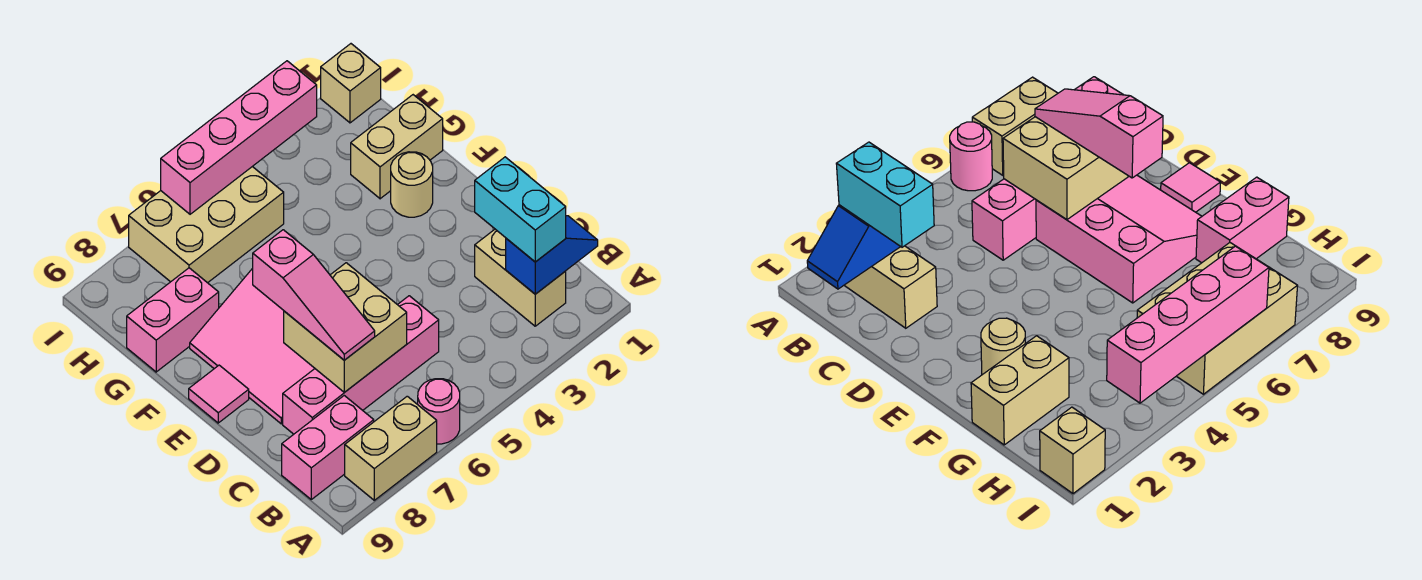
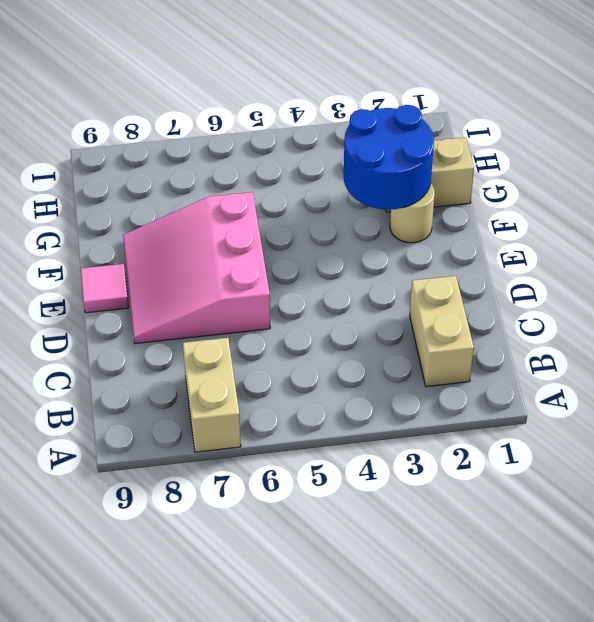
tan 1x2 brick [183,338,241,452] -> tan 1x2 brick turned to [345,396,437,500]
blue 2x2 round brick [344,105,434,210] -> none
none -> pink 1x1 round brick [418,379,460,444]
none -> pink 1x2 brick [282,396,374,499]
none -> pink 1x4 brick [283,296,439,434]

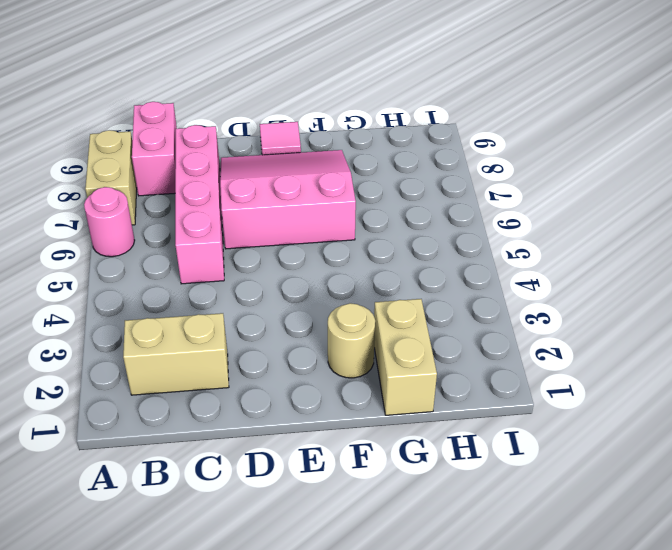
none -> pink 1x2 brick [127,268,219,372]
none -> tan 2x3 brick [129,167,284,283]
none -> tan 1x1 brick [321,44,381,123]

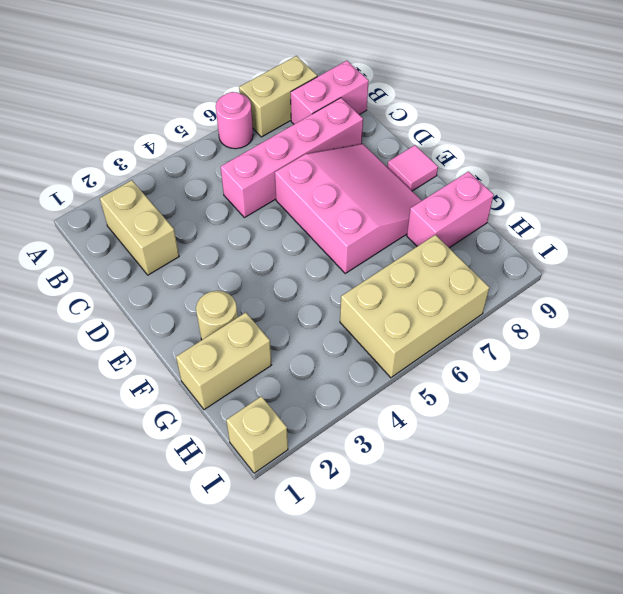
none -> blue 1x2 slope [506,216,598,294]
none -> tan 2x2 brick [284,263,407,392]
none -> pink 1x4 brick [161,61,317,214]

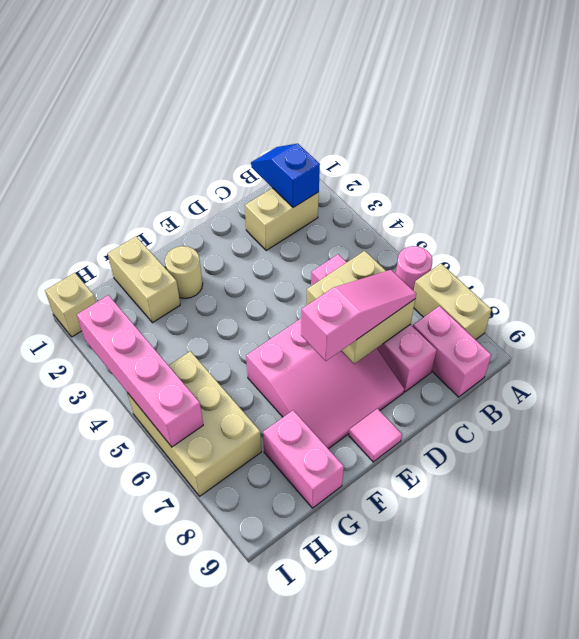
none -> cyan 1x2 brick [475,157,566,262]

